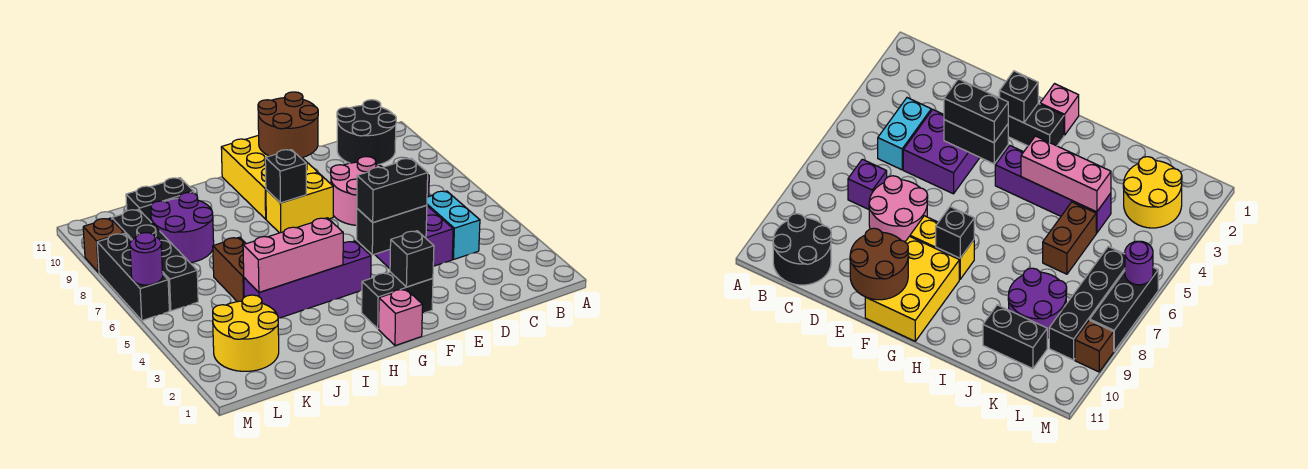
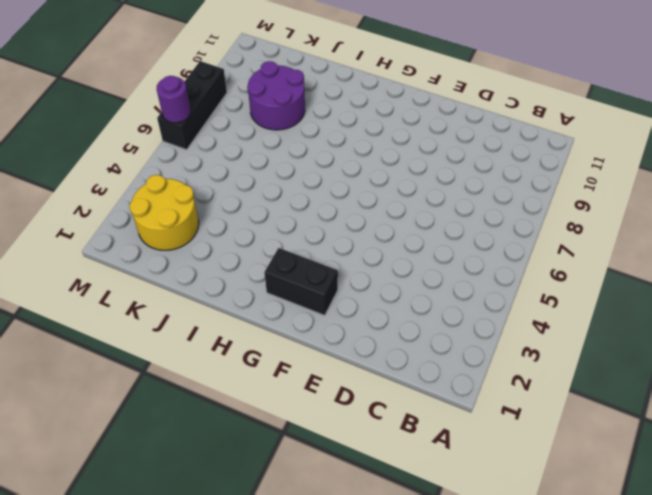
none -> black 2x2 round brick [337,100,396,165]
none -> cyan 1x2 brick [427,191,480,260]
none -> purple 1x1 brick [848,159,887,209]

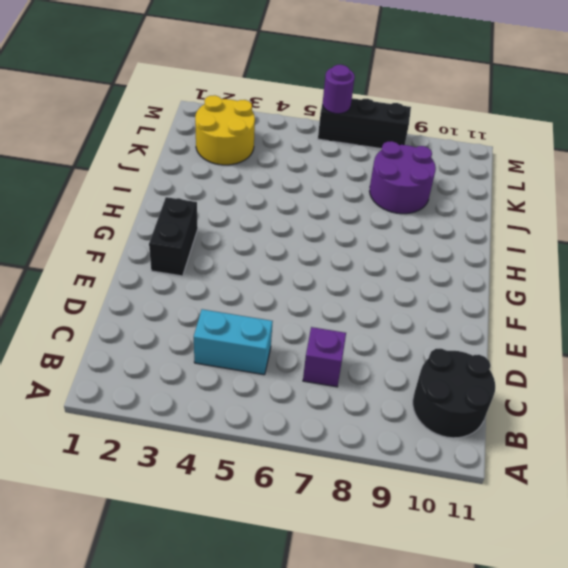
none -> purple 2x2 brick [375,206,453,268]
none -> pink 2x2 round brick [331,157,382,225]
none -> yellow 1x2 brick [266,173,333,233]

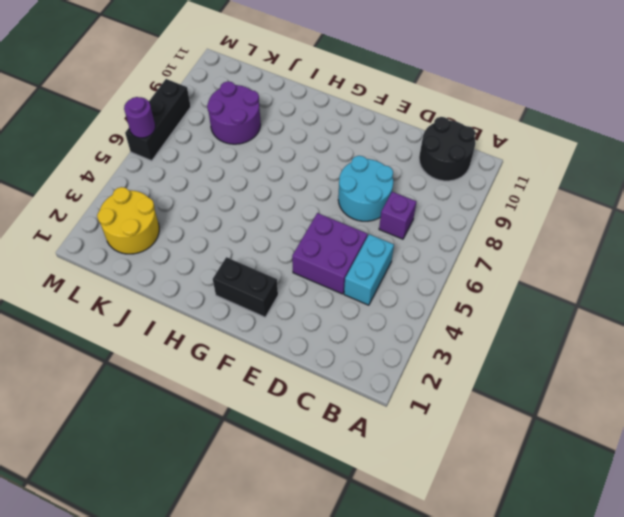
cyan 2x2 round brick [338,156,393,221] -> pink 2x2 round brick [331,157,382,225]
none -> yellow 1x2 brick [266,173,333,233]
none -> yellow 2x3 brick [221,135,318,219]
none -> pink 1x1 brick [379,289,423,346]

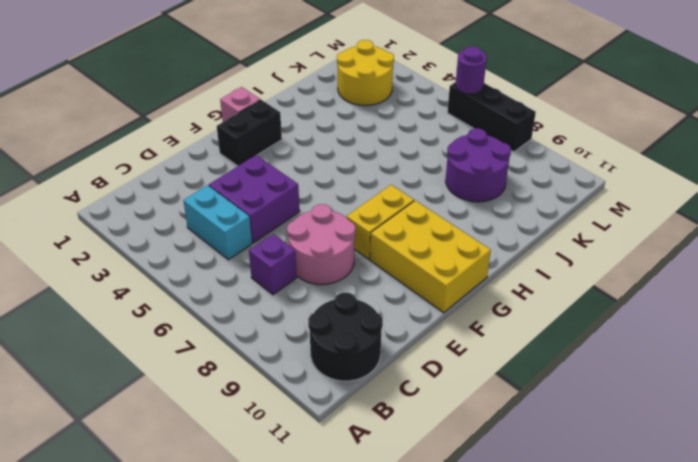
none -> purple 1x4 brick [244,241,371,318]
none -> brown 1x2 brick [213,237,246,302]
none -> black 1x2 brick [126,178,194,221]

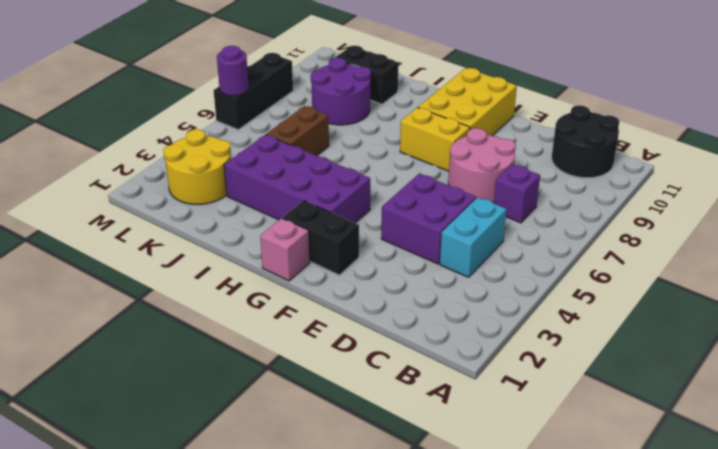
purple 2x4 brick [224,135,370,223] -> purple 1x4 brick [244,241,371,318]
none -> black 1x4 brick [112,209,198,311]
none -> brown 1x1 brick [83,218,124,272]
none -> black 1x2 brick [357,205,427,255]

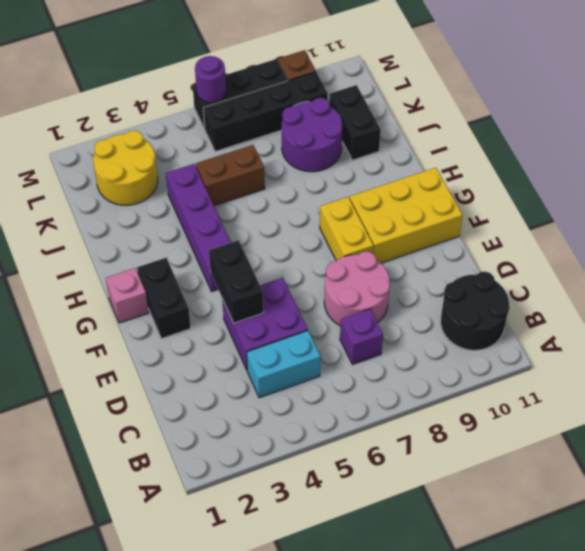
none -> brown 2x2 round brick [258,92,318,158]
none -> black 1x1 brick [390,231,434,287]
none -> black 1x1 brick [265,150,306,203]

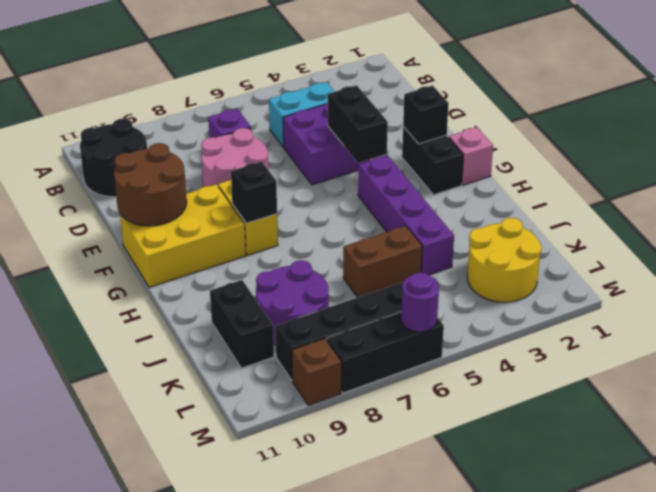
none -> pink 1x3 brick [243,218,343,292]
none -> black 1x2 brick [357,159,428,223]

